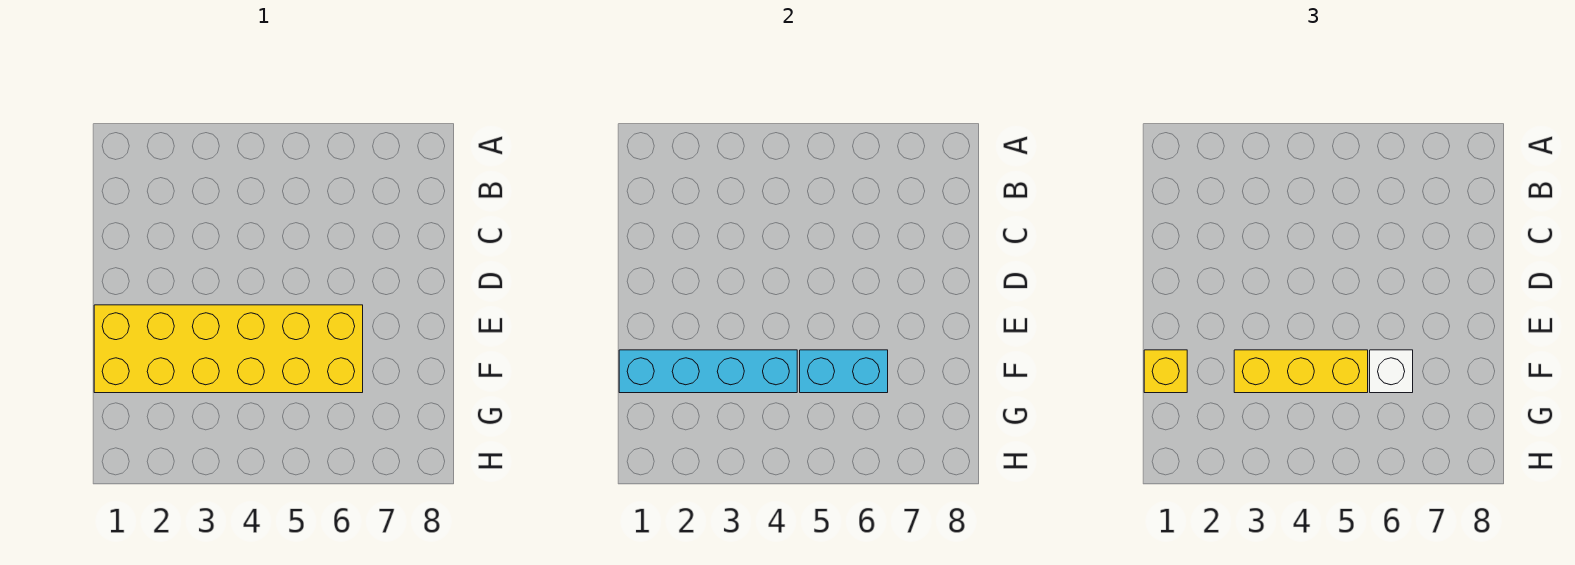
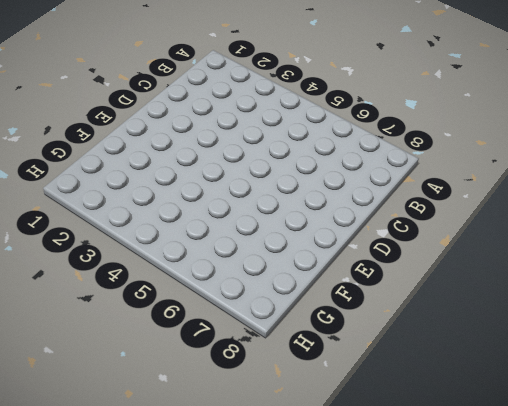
none -> yellow 2x6 brick [94,305,363,393]
none -> cyan 1x4 brick [619,350,797,393]

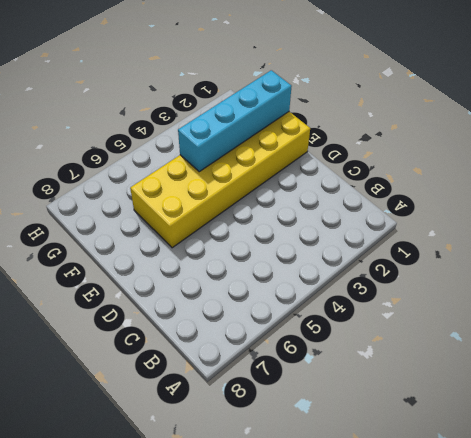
none -> cyan 1x2 brick [800,350,888,393]
none -> yellow 1x1 brick [1144,350,1187,393]

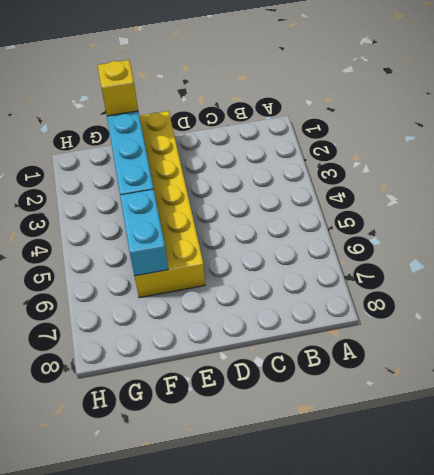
none -> yellow 1x3 brick [1234,350,1368,393]
none -> white 1x1 brick [1370,350,1413,393]

